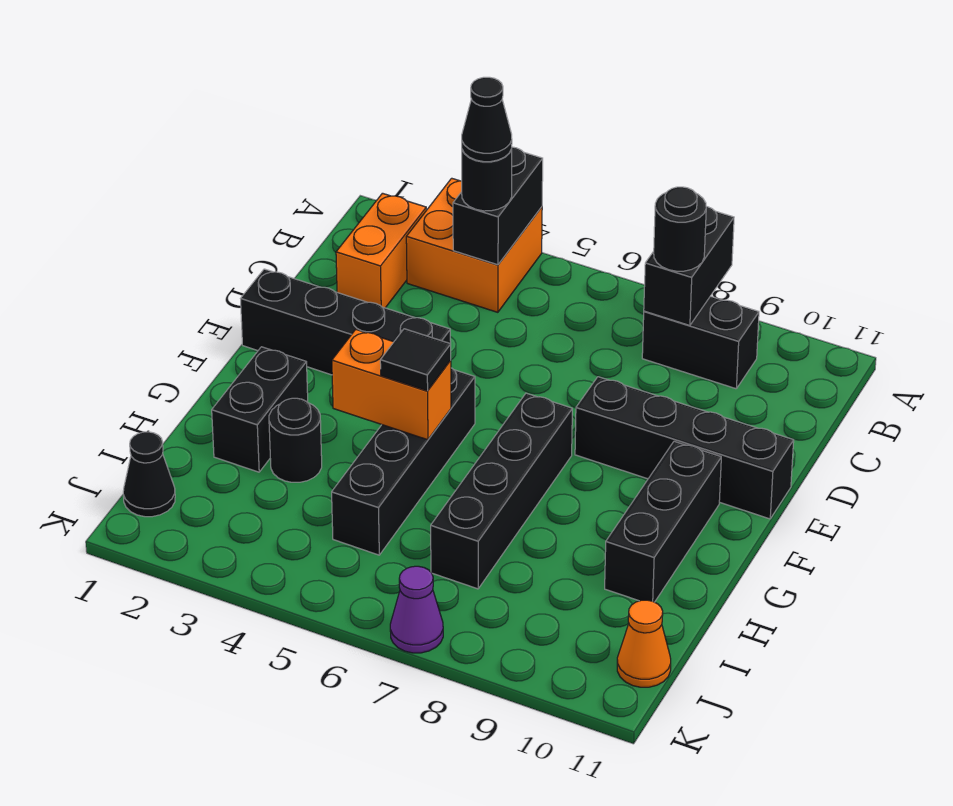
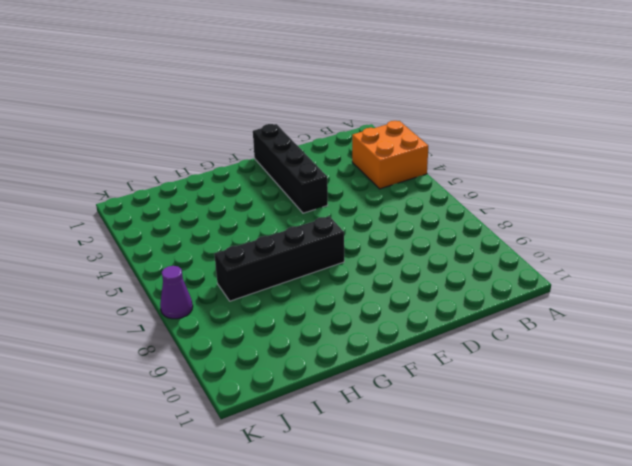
none -> orange 1x2 brick [336,193,426,308]
none -> black 1x2 brick [642,296,759,389]
none -> black 1x4 brick [575,377,794,519]

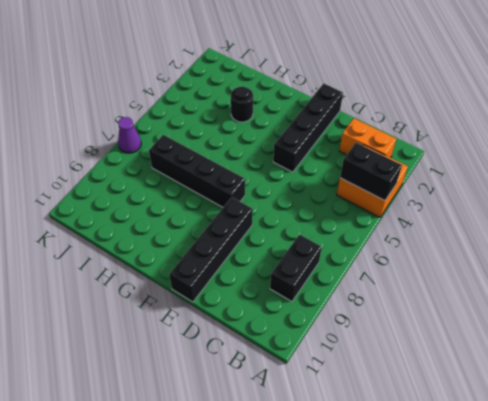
none -> black 1x4 brick [332,368,475,555]
none -> black 1x3 brick [605,441,721,602]
none -> black 1x2 brick [212,347,308,472]

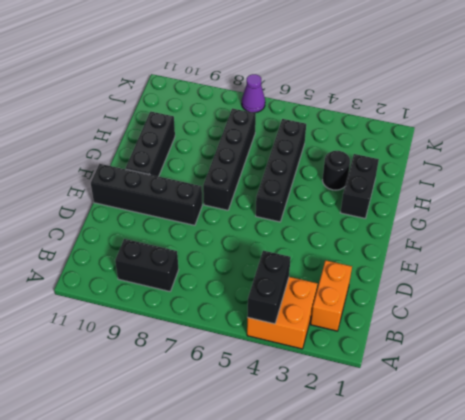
none -> black 1x4 brick [241,269,451,375]
none -> black 1x1 cone [123,432,175,517]
none -> orange 1x1 cone [617,600,671,687]

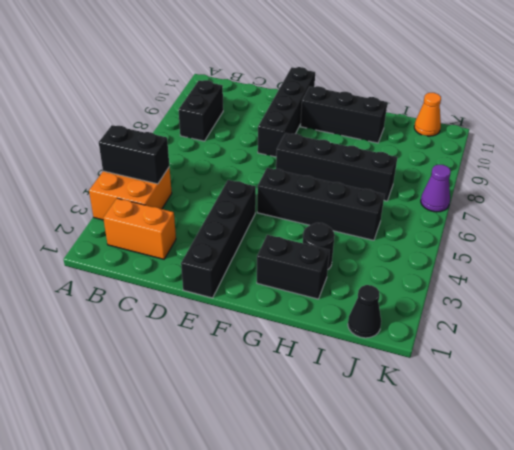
none -> black 1x2 brick [644,207,734,326]
none -> orange 1x2 brick [332,330,451,440]
none -> black 1x1 round brick [462,149,512,211]

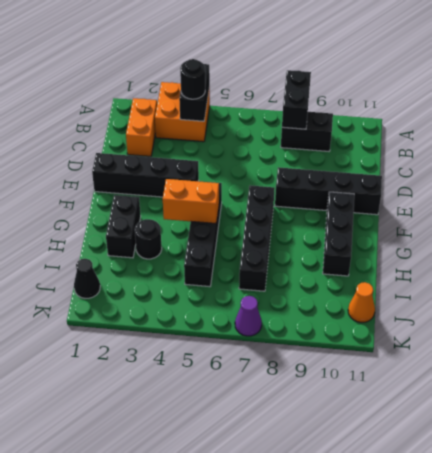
none -> black 1x1 round brick [654,187,706,271]
none -> black 1x1 tile [380,329,451,391]
none -> black 1x1 cone [462,77,512,162]

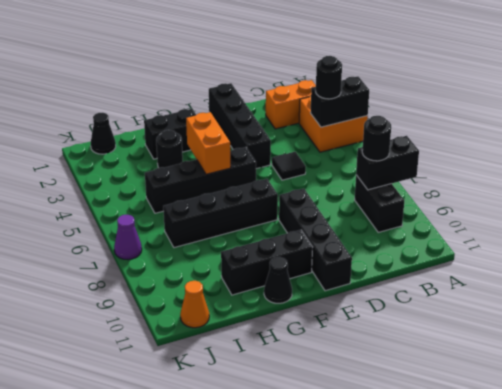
black 1x1 tile [272,152,306,180] -> black 1x1 tile moved to [380,329,451,391]
black 1x1 cone [264,257,292,303] -> black 1x1 cone moved to [462,77,512,162]

